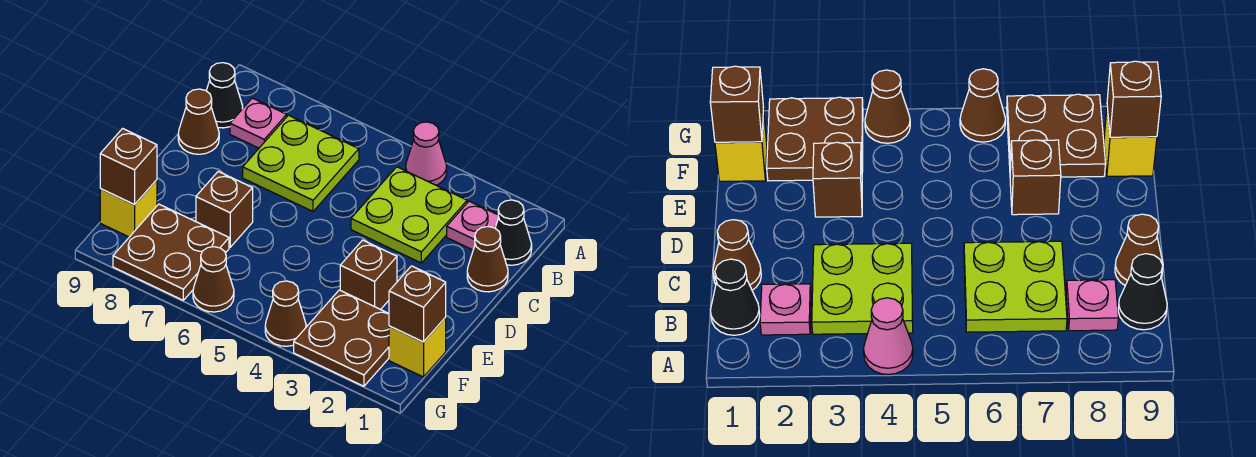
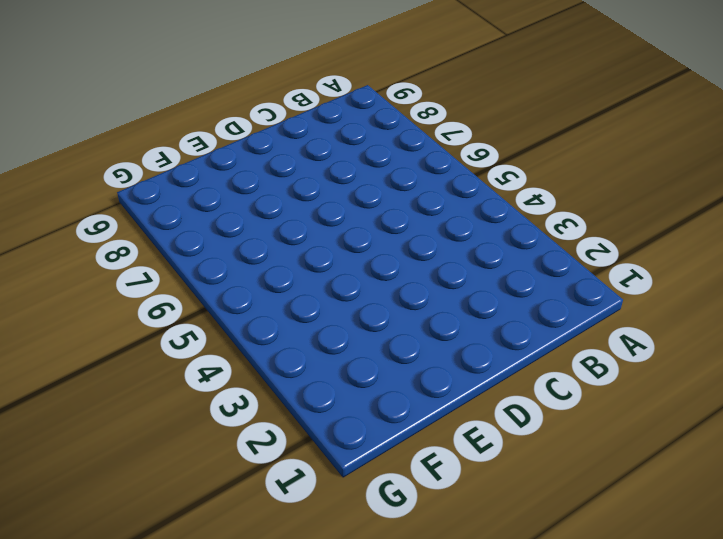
none -> pink 1x1 cone [406,122,447,185]
none -> black 1x1 cone [495,200,532,265]
none -> pink 1x1 plate [447,201,499,250]

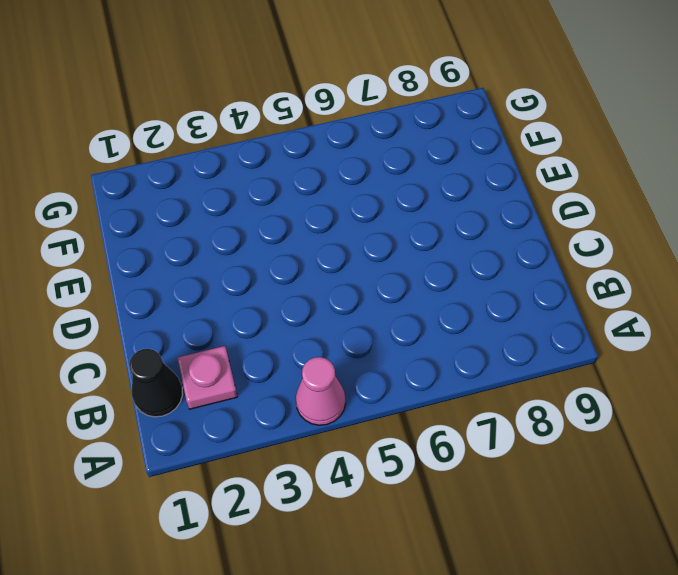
none -> lime 2x2 plate [351,167,467,263]
none -> lime 2x2 plate [243,115,359,211]
none -> pink 1x1 plate [230,98,287,148]

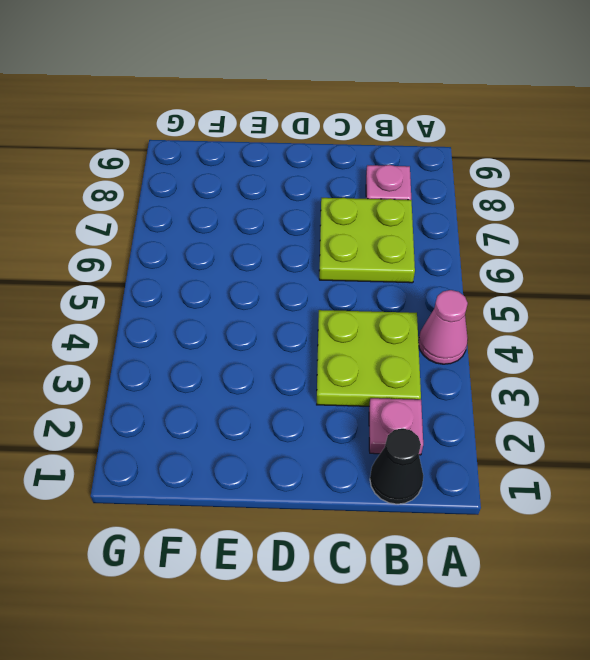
none -> black 1x1 cone [206,63,243,128]
none -> brown 1x1 cone [467,227,508,292]
none -> brown 1x1 cone [178,89,219,154]

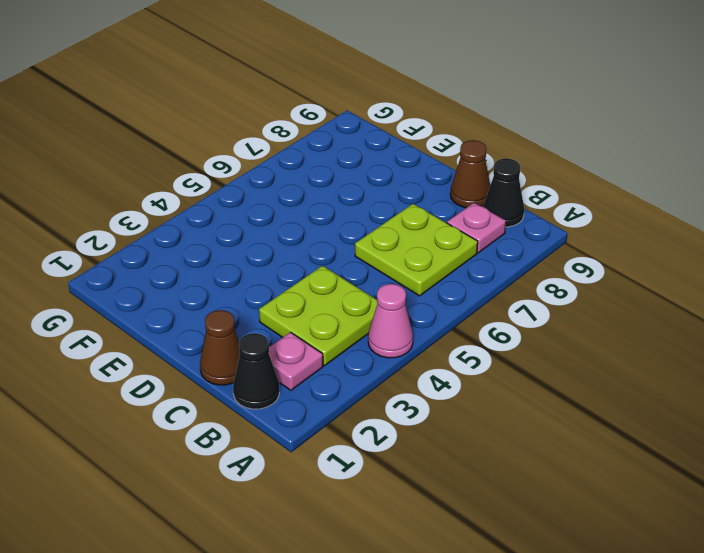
none -> brown 1x1 brick [340,240,397,310]
none -> brown 1x1 brick [196,171,253,247]
none -> yellow 1x1 brick [389,318,446,377]

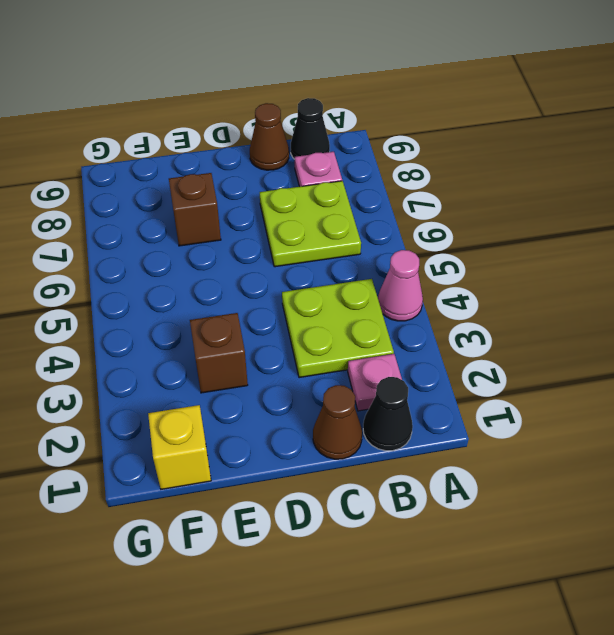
none -> brown 2x2 plate [294,290,389,386]
none -> brown 2x2 plate [113,204,229,300]
none -> yellow 1x1 brick [100,180,157,237]

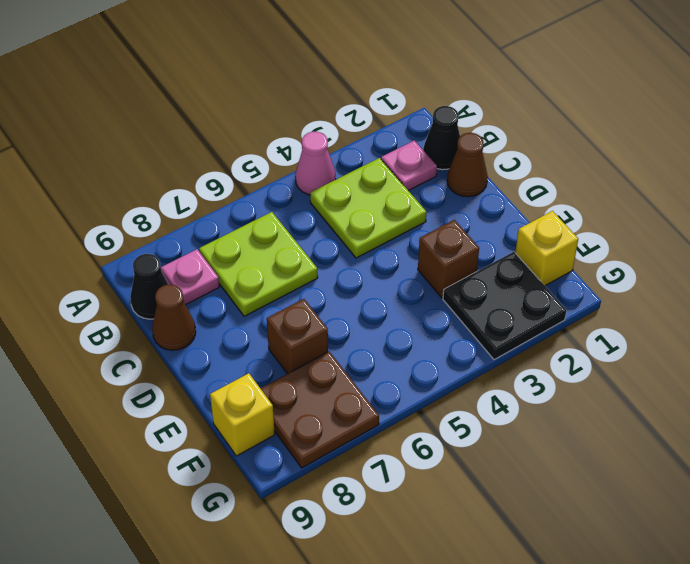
black 2x2 plate [443,252,566,360] -> brown 2x2 plate [294,290,389,386]
none -> brown 1x1 cone [265,281,306,346]
none -> brown 1x1 cone [193,247,234,312]
none -> brown 1x1 brick [389,266,446,342]

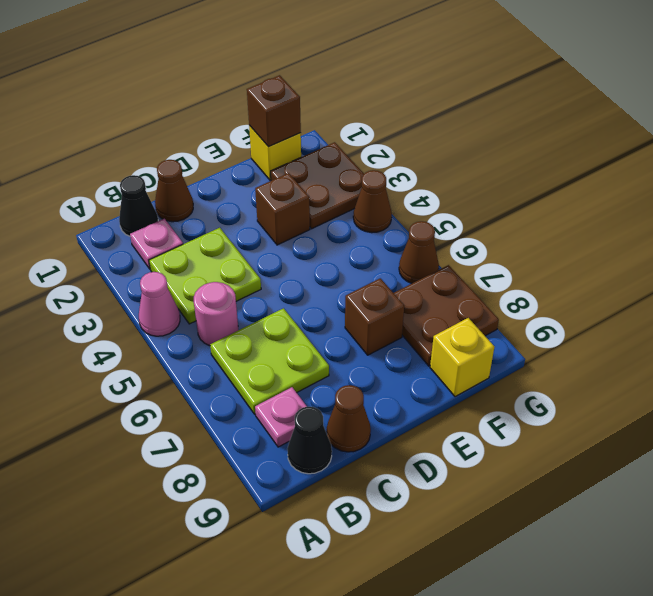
pink 1x1 round brick [194,282,238,346] -> none
none -> brown 1x1 brick [100,129,157,205]

